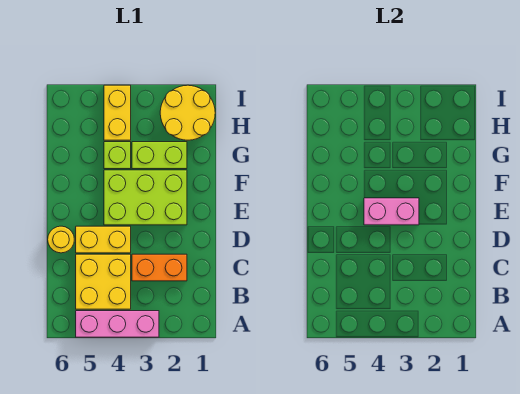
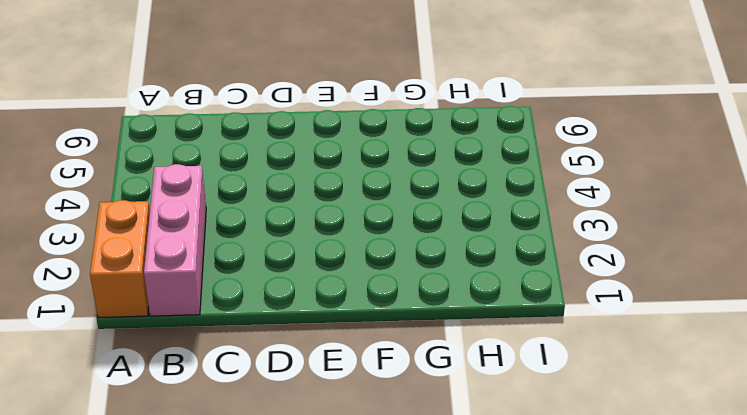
orange 1x2 brick [90,200,150,317] -> orange 1x2 brick moved to [132,254,187,281]
pink 1x3 brick [144,164,206,316] -> pink 1x3 brick moved to [76,311,159,337]
none -> yellow 2x2 brick [76,254,131,309]
none -> yellow 1x2 brick [76,226,131,253]

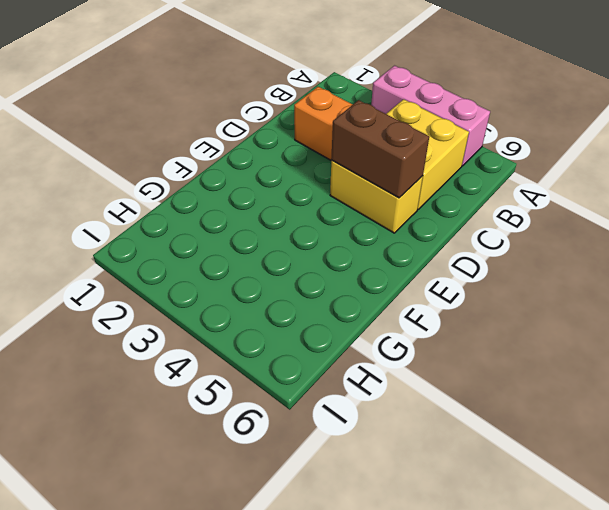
brown 1x2 brick [331,100,429,198] -> none
none -> yellow 1x1 round brick [48,226,74,253]
none -> lime 2x3 brick [104,170,187,225]

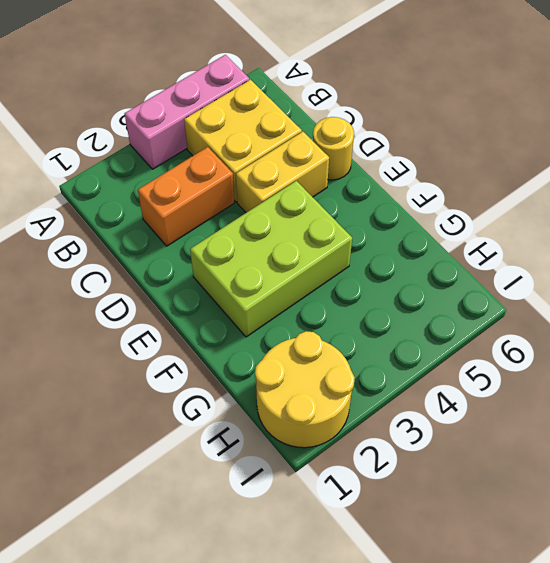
none -> lime 1x2 brick [132,142,187,169]
none -> lime 1x1 brick [104,142,131,169]

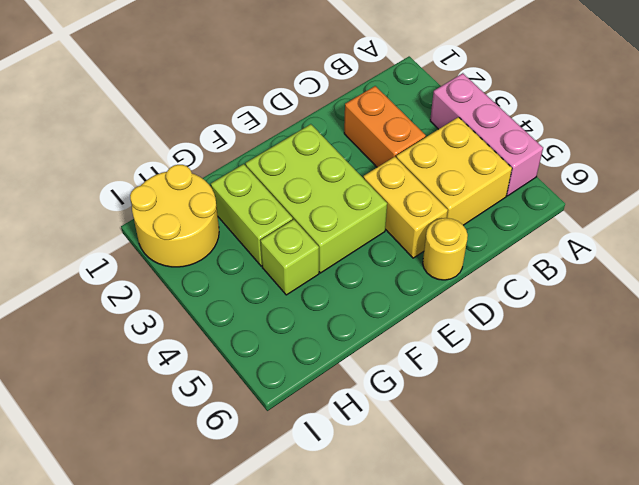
none -> yellow 1x2 brick [104,85,131,140]
none -> pink 1x2 brick [364,198,419,225]

